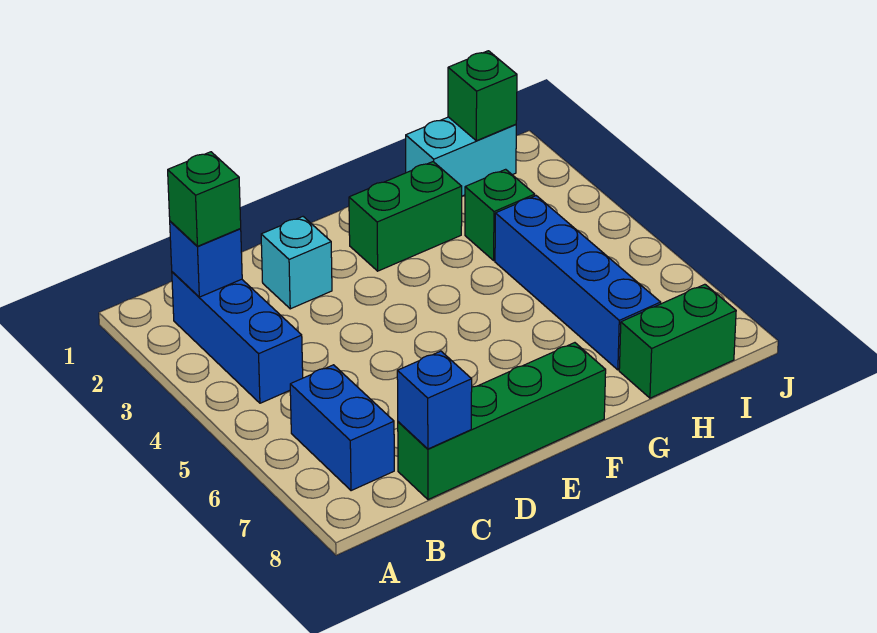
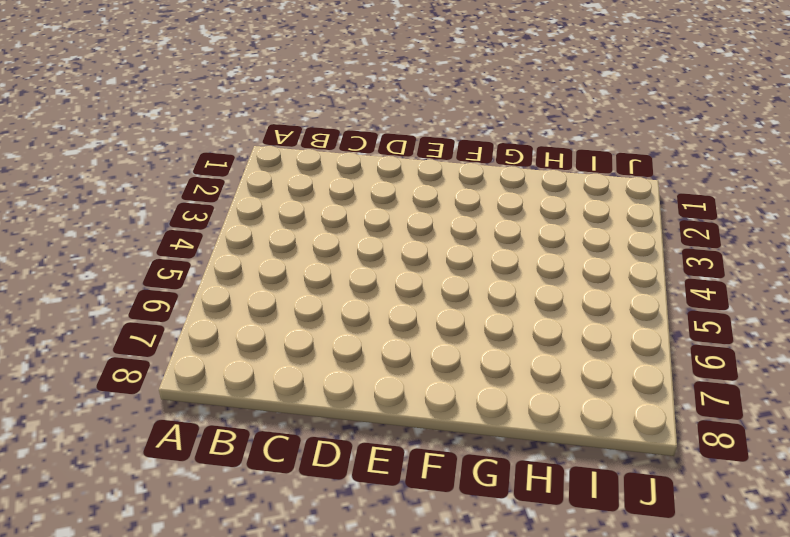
none -> blue 1x3 brick [172,272,303,403]
none -> blue 1x2 brick [290,365,394,491]
none -> green 1x4 brick [398,343,606,500]

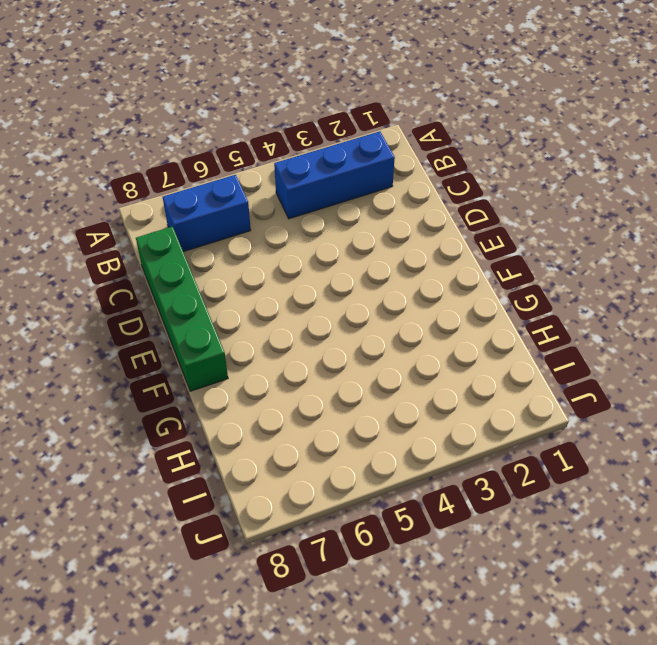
none -> cyan 1x1 brick [261,217,332,309]
none -> green 1x2 brick [349,162,462,271]
none -> cyan 1x2 brick [406,117,516,196]

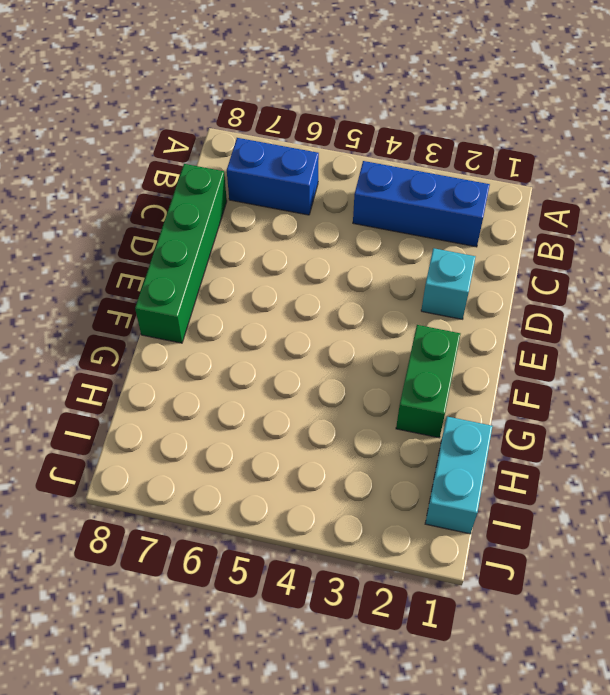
none -> green 1x1 brick [465,169,535,260]
none -> blue 1x4 brick [495,196,661,370]
none -> green 1x2 brick [619,284,736,398]

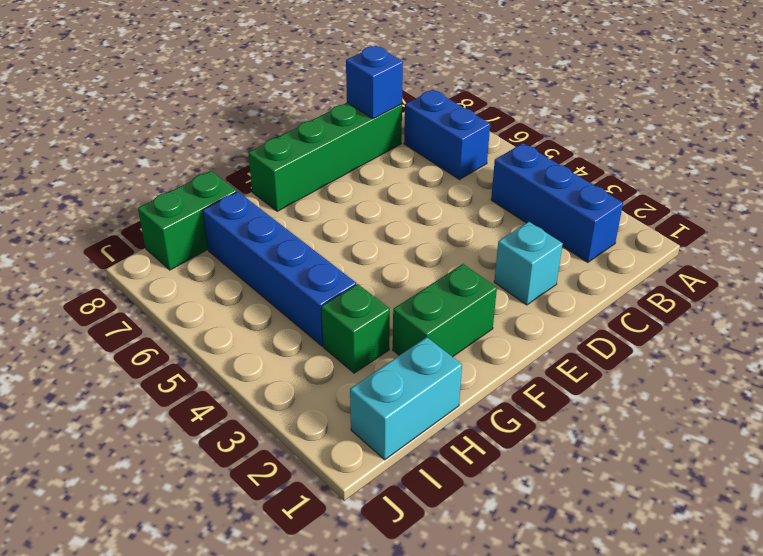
none -> blue 1x1 brick [170,221,242,297]
none -> green 1x1 brick [448,51,517,141]
none -> green 1x1 brick [168,152,241,246]

